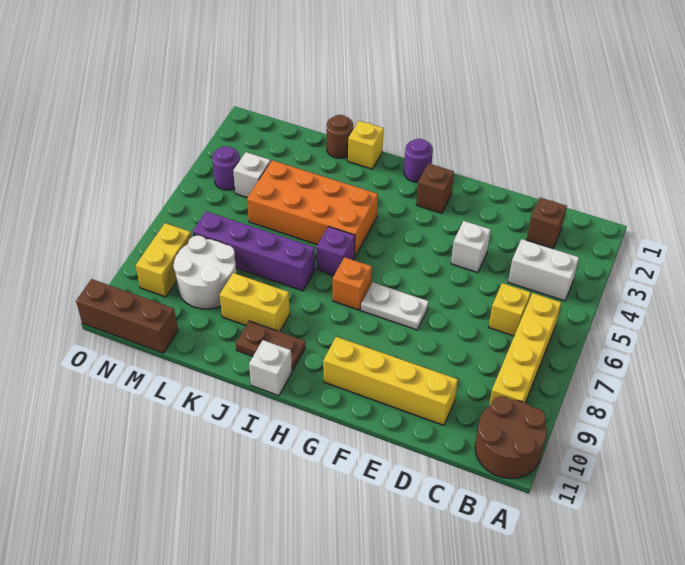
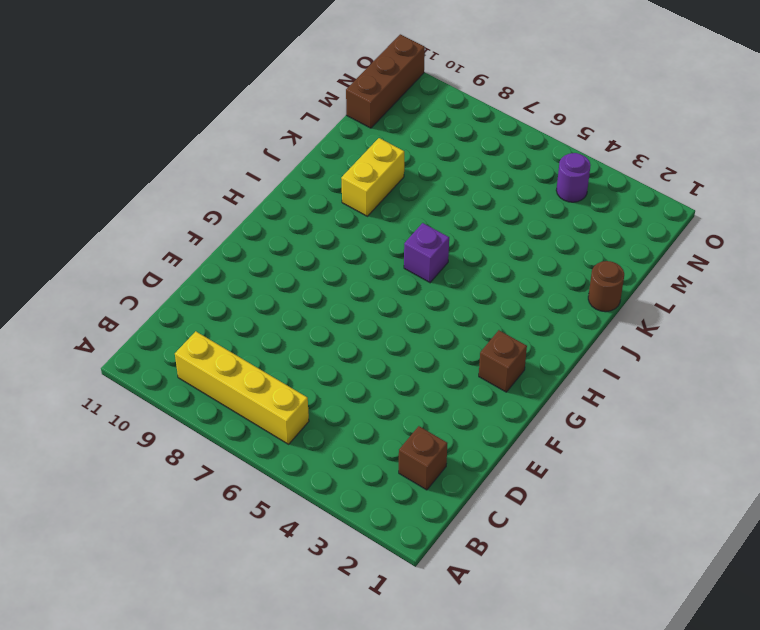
none -> brown 2x2 round brick [475,396,547,479]
none -> white 1x2 brick [508,239,579,301]
none -> yellow 1x1 brick [489,283,531,336]

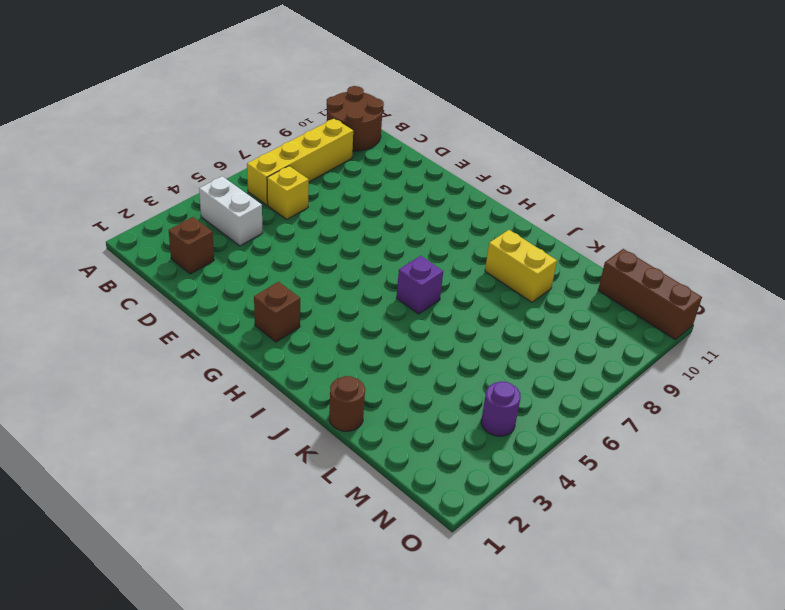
none -> yellow 1x4 brick [323,337,458,425]
none -> white 1x1 brick [451,221,491,273]
none -> white 1x2 plate [361,282,429,330]

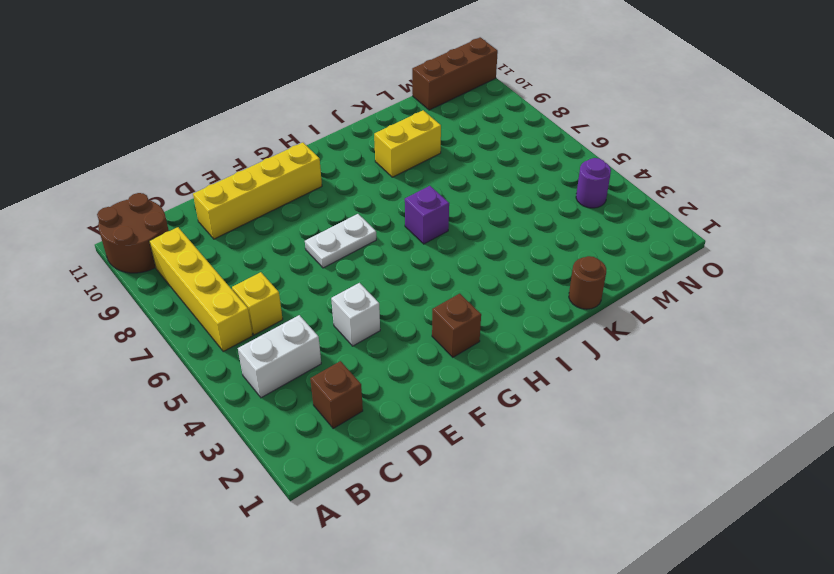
none -> purple 1x1 round brick [404,139,433,182]
none -> orange 1x1 brick [333,257,372,310]
none -> orange 2x4 brick [247,160,378,256]

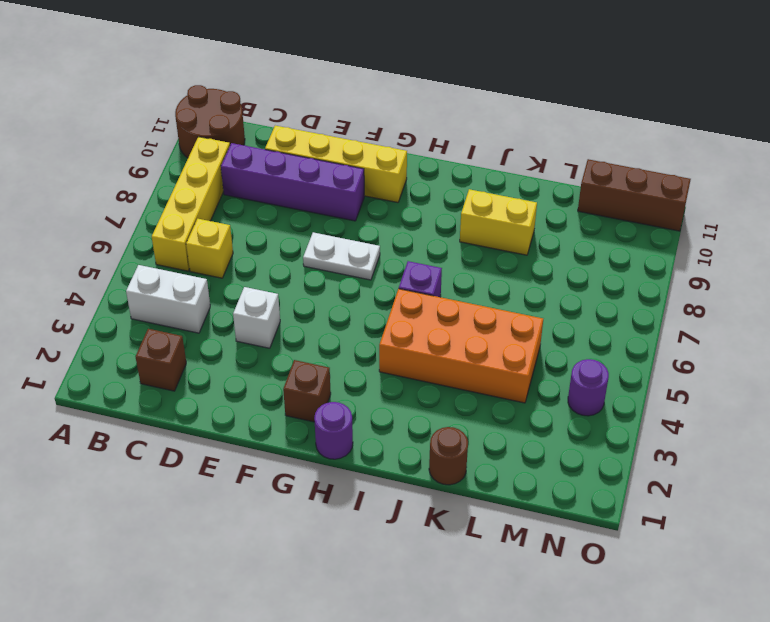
purple 1x4 brick [221,143,364,221] -> purple 1x4 brick moved to [193,211,315,291]
none -> orange 1x1 brick [333,257,372,310]
none -> brown 1x2 plate [236,321,305,371]
none -> white 1x1 brick [249,340,292,396]

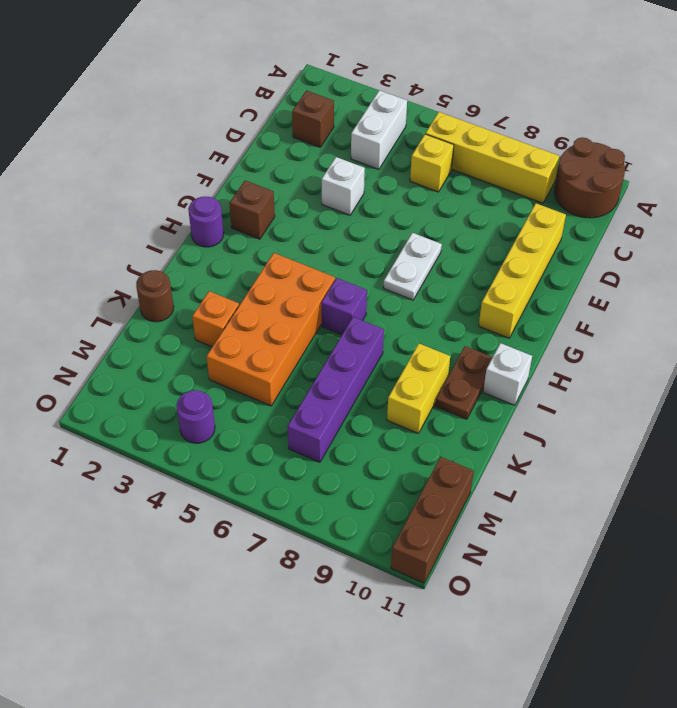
orange 1x1 brick [192,291,239,347] -> orange 1x1 brick moved to [333,257,372,310]
none -> yellow 1x1 brick [348,121,384,169]
none -> white 2x2 round brick [173,236,236,309]
none -> white 1x1 brick [233,152,271,197]

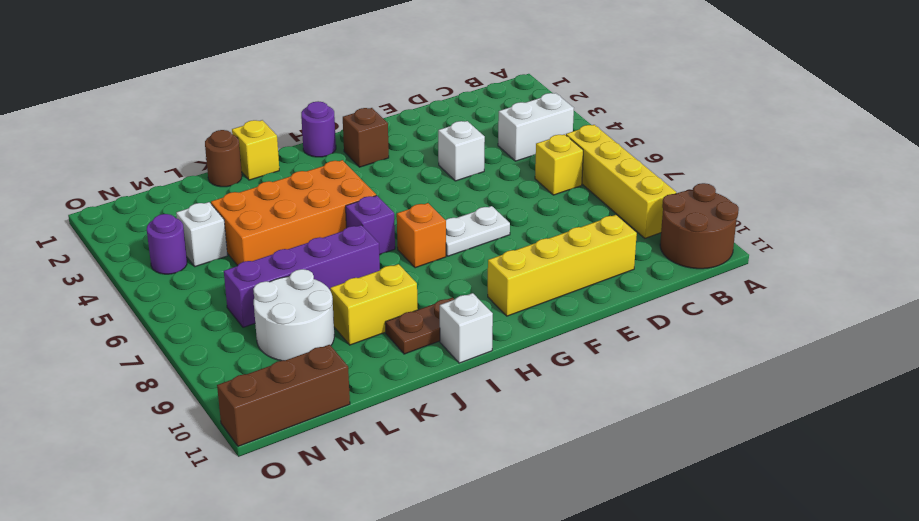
none -> brown 1x1 brick [527,198,567,248]
none -> yellow 1x2 brick [136,223,191,297]

